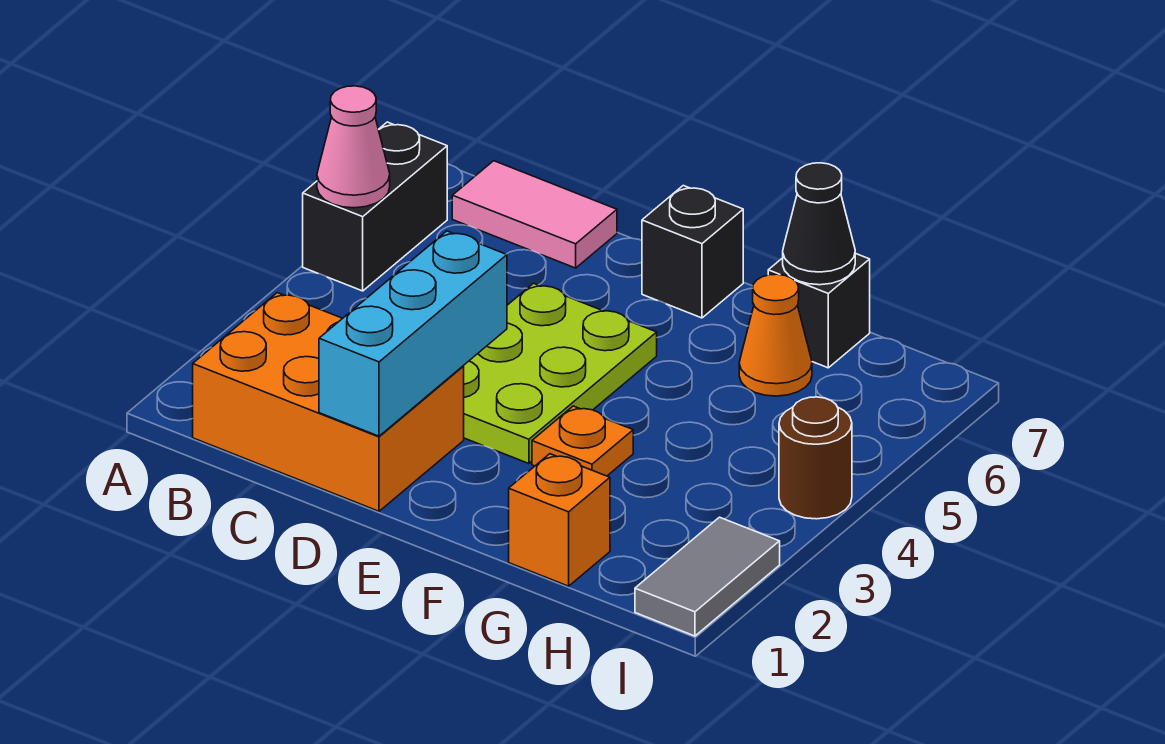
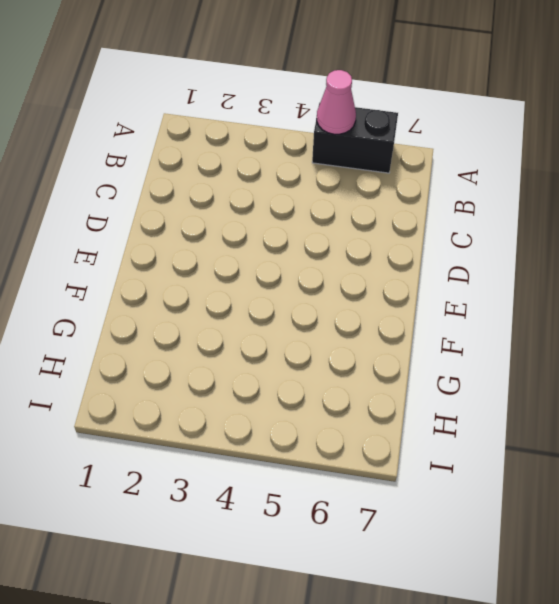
none -> orange 2x3 brick [193,293,464,511]
none -> pink 1x2 tile [452,161,617,268]
none -> lime 2x3 plate [464,283,657,464]

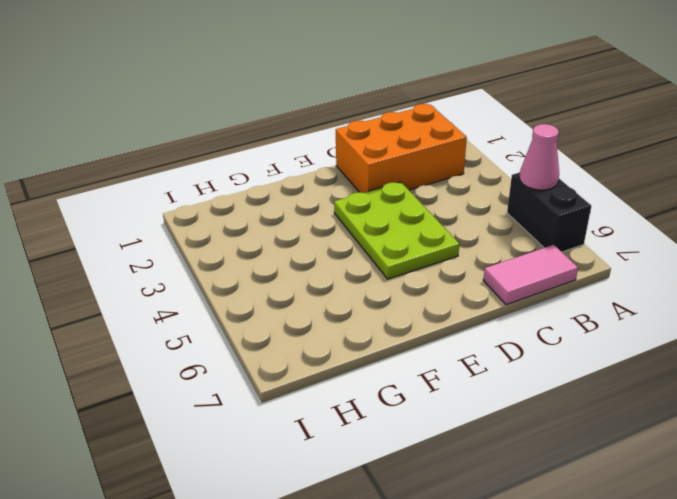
none -> black 1x1 brick [642,186,743,318]
none -> orange 1x1 plate [532,406,633,476]
none -> orange 1x1 brick [509,454,610,586]

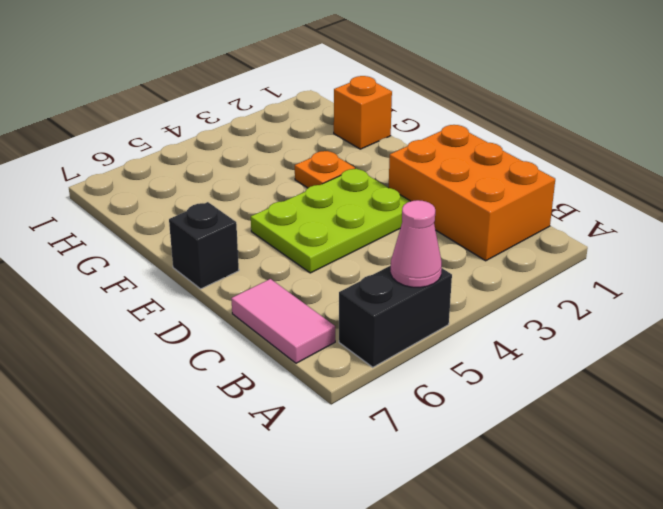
none -> orange 1x1 cone [739,274,812,396]
none -> black 1x1 brick [768,253,870,368]
none -> grey 1x2 tile [635,517,780,636]

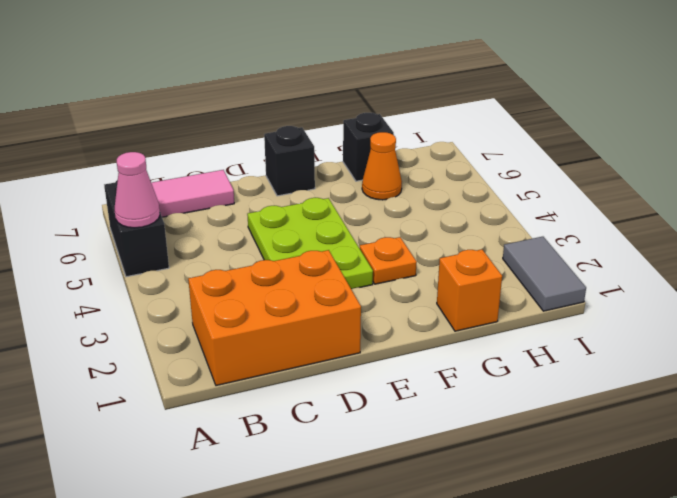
none -> brown 1x1 round brick [779,397,852,519]
none -> cyan 1x3 brick [319,231,507,436]
none -> black 1x1 cone [783,163,855,285]

